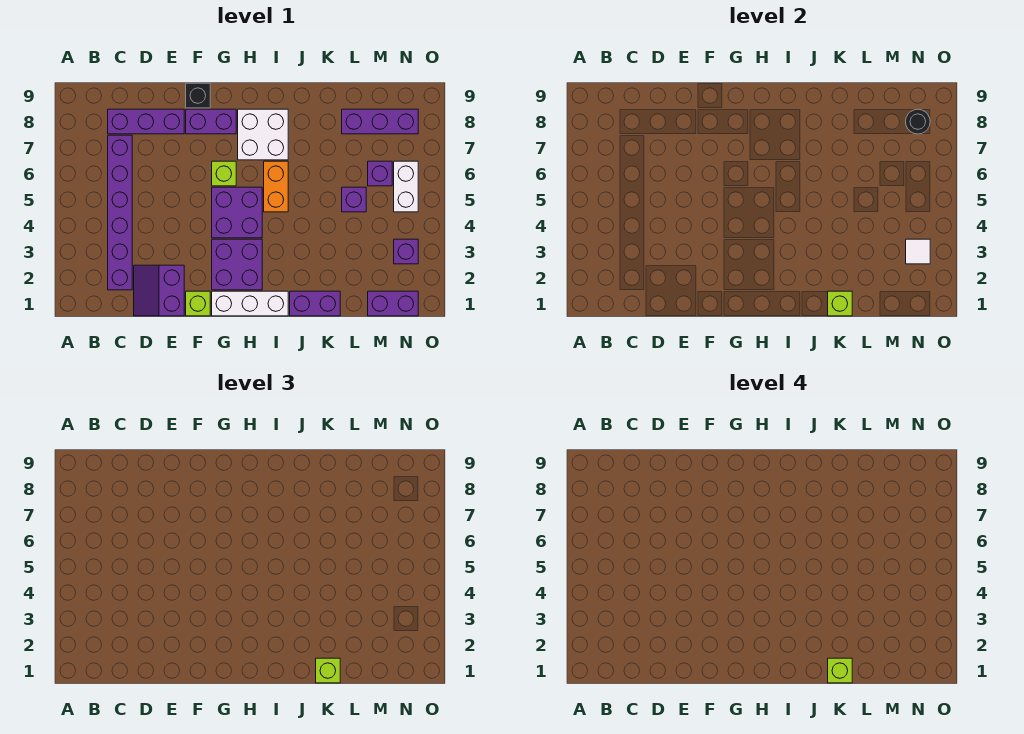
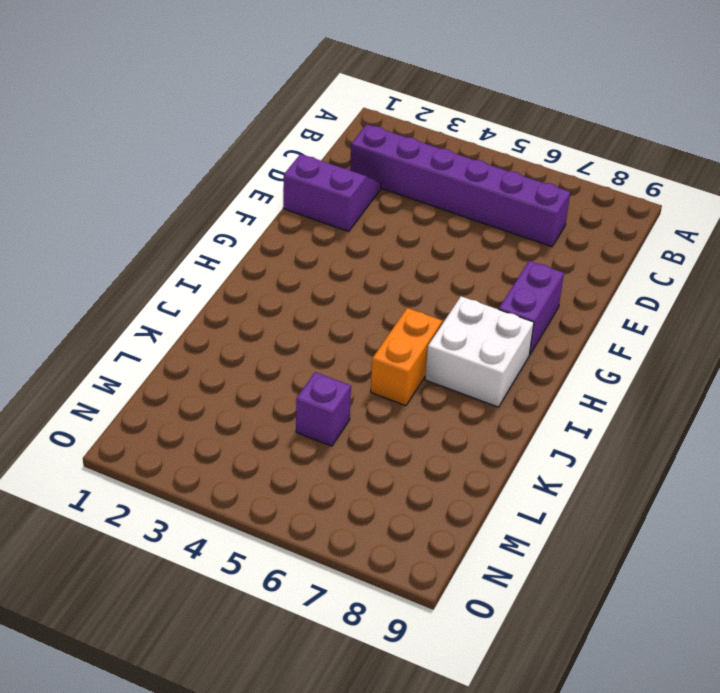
orange 1x2 brick [371,308,442,406] -> orange 1x2 brick turned to [264,161,288,212]
none -> purple 1x3 brick [108,109,184,134]
none -> lime 1x1 brick [186,291,210,316]
none -> black 1x1 brick [186,83,210,108]

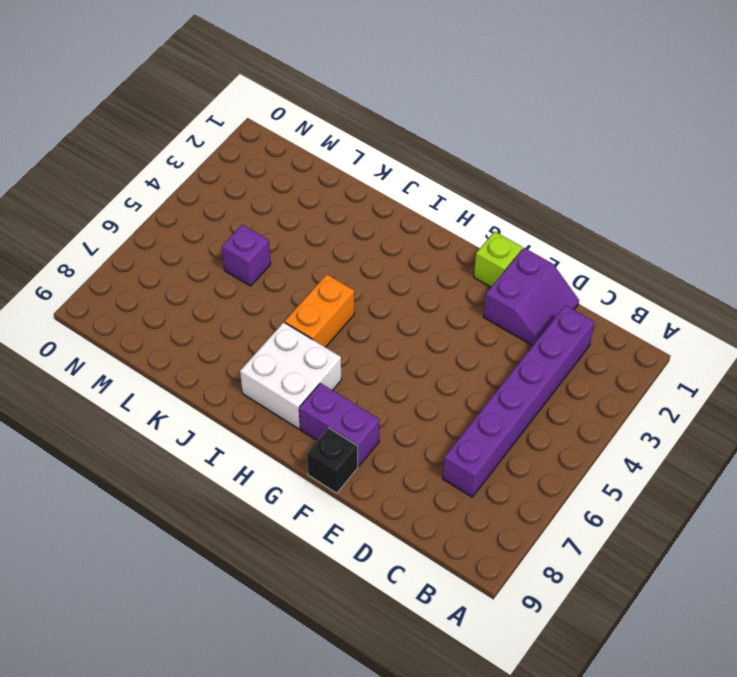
none -> purple 1x3 brick [108,109,184,134]
none -> white 1x3 brick [212,291,288,316]
none -> purple 2x2 brick [212,239,262,290]

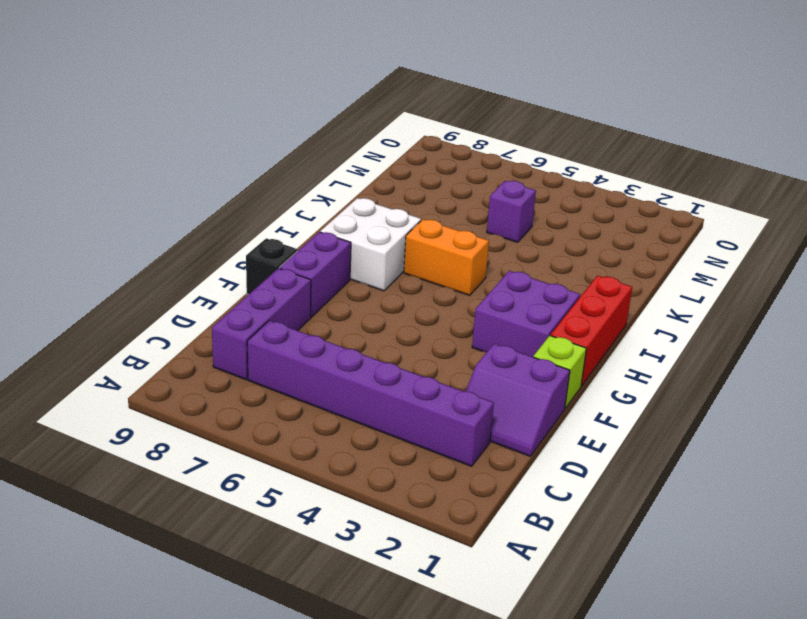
red 1x3 brick [550,276,632,386] -> white 1x3 brick [212,291,288,316]
none -> purple 2x2 brick [212,187,262,238]
none -> lime 1x1 brick [212,161,236,186]
none -> purple 1x2 brick [290,291,340,316]

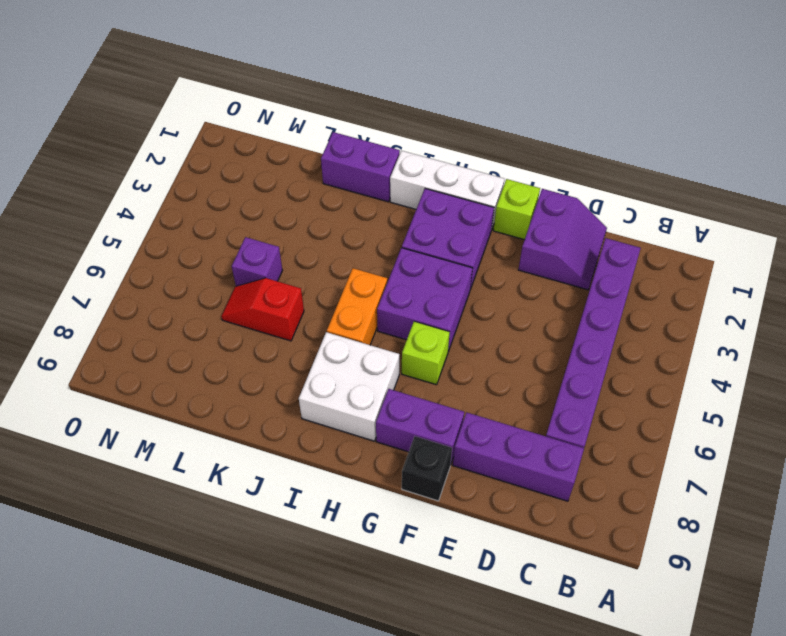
red 1x2 slope [221,278,304,341] -> none
none -> purple 1x3 brick [342,109,418,134]
none -> purple 1x2 brick [368,291,418,316]
none -> purple 1x1 brick [368,161,392,186]

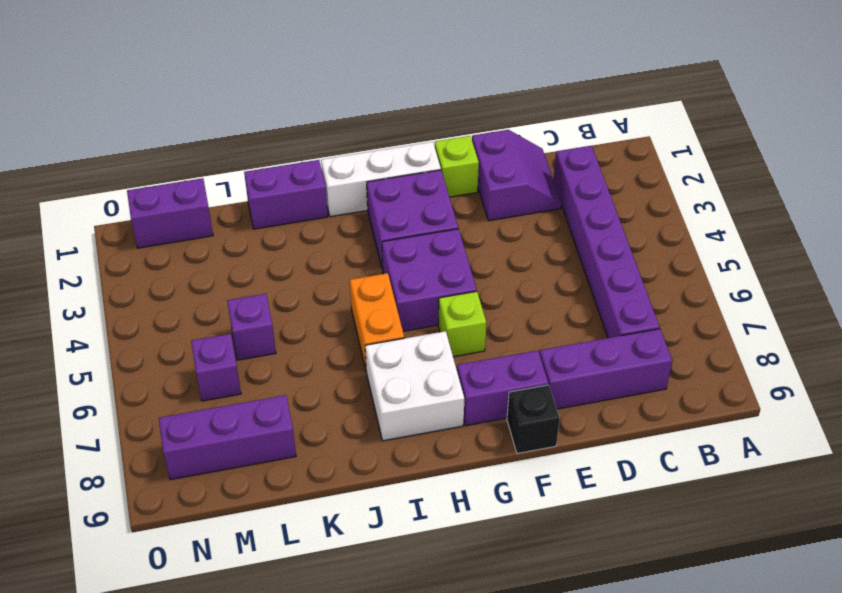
none -> purple 1x1 brick [394,239,418,264]
none -> white 1x2 brick [394,161,418,212]
none -> lime 1x1 brick [828,291,852,316]

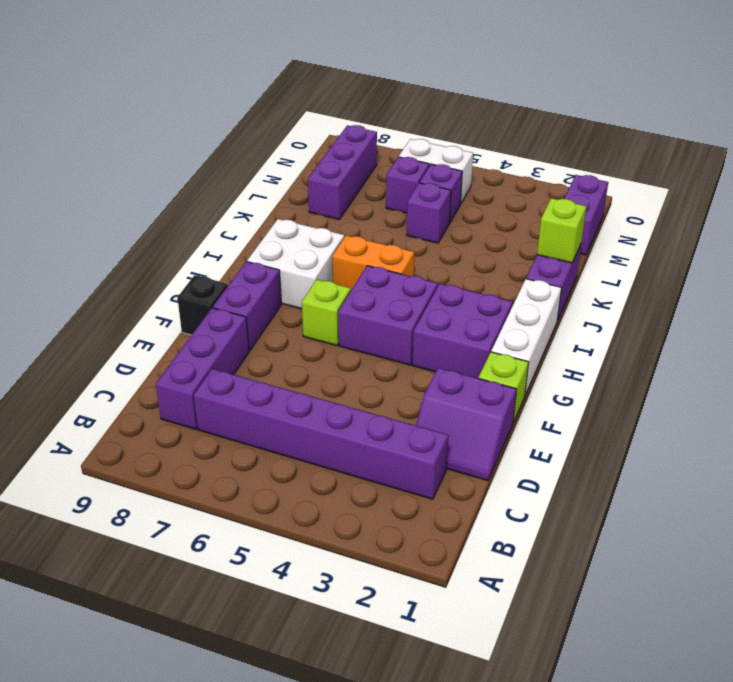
purple 1x1 brick [420,164,462,223] -> purple 1x1 brick moved to [394,239,418,264]
none -> white 1x1 tile [906,239,930,264]
none -> black 1x1 round brick [906,109,930,134]
none -> lime 1x1 brick [316,658,340,683]

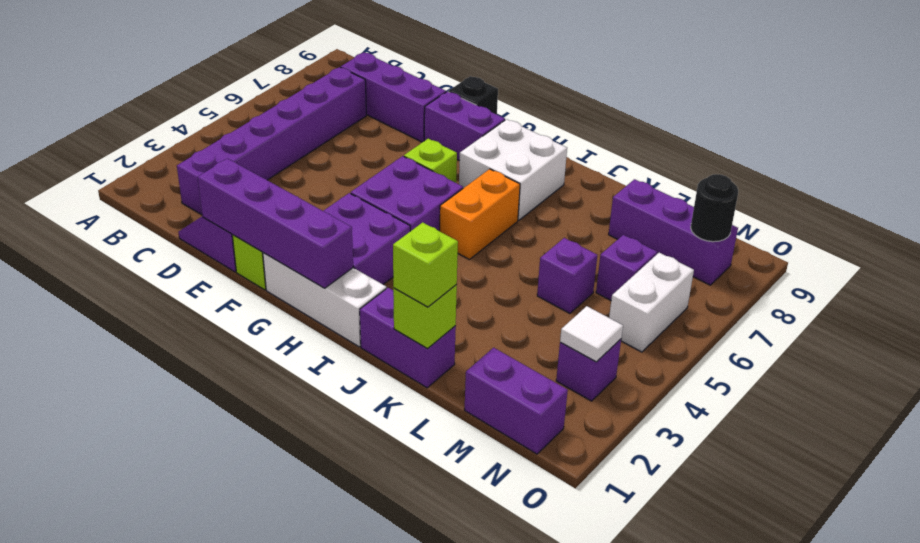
purple 1x4 brick [198,158,353,288] -> none
none -> lime 1x1 brick [828,658,852,683]

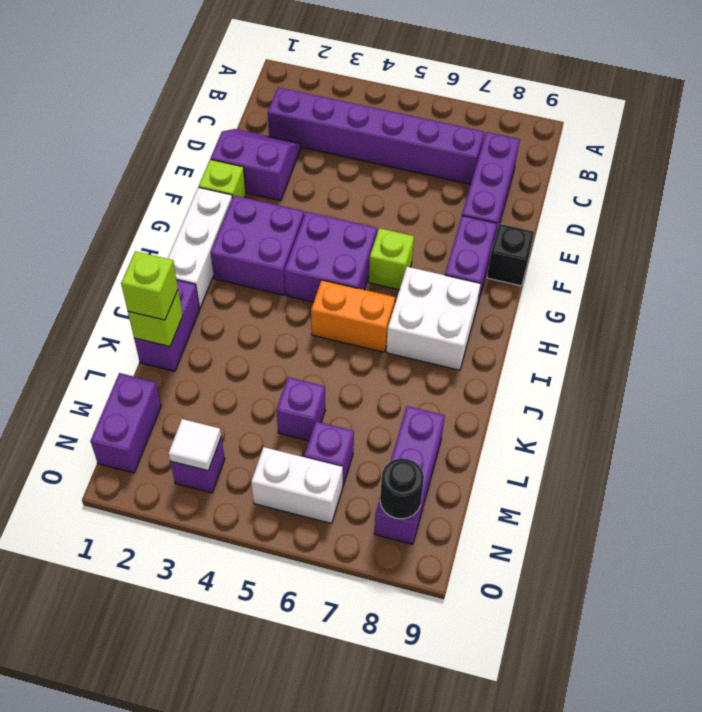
none -> lime 1x1 brick [828,658,852,683]

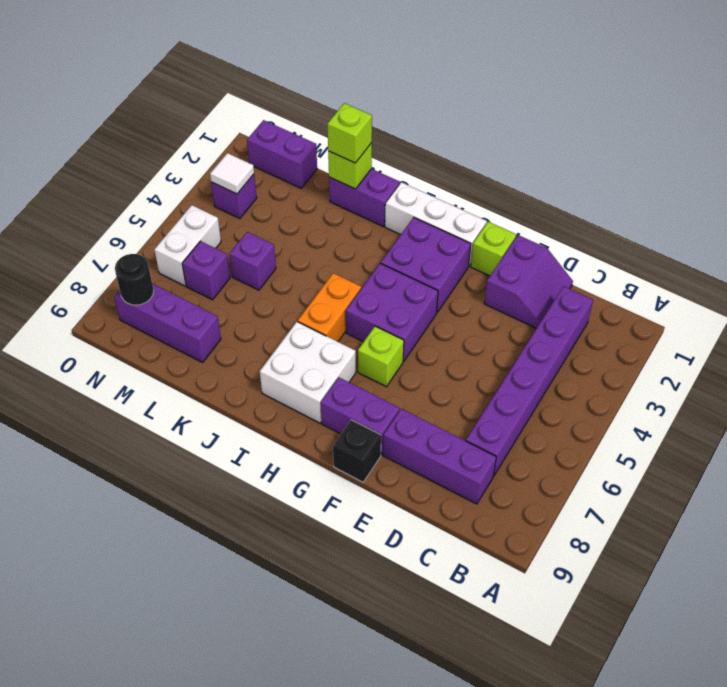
none -> lime 1x1 brick [828,658,852,683]

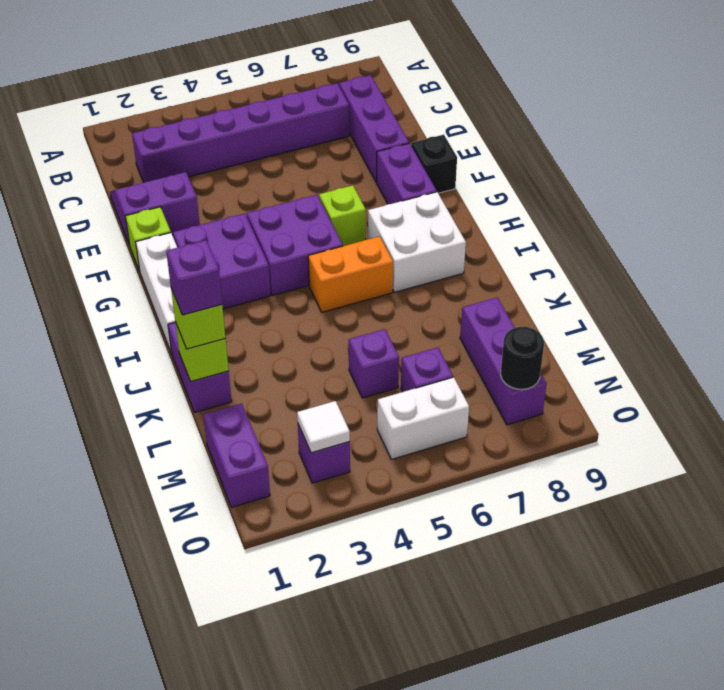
purple 1x1 brick [166,240,222,315] -> lime 1x1 brick [828,658,852,683]

